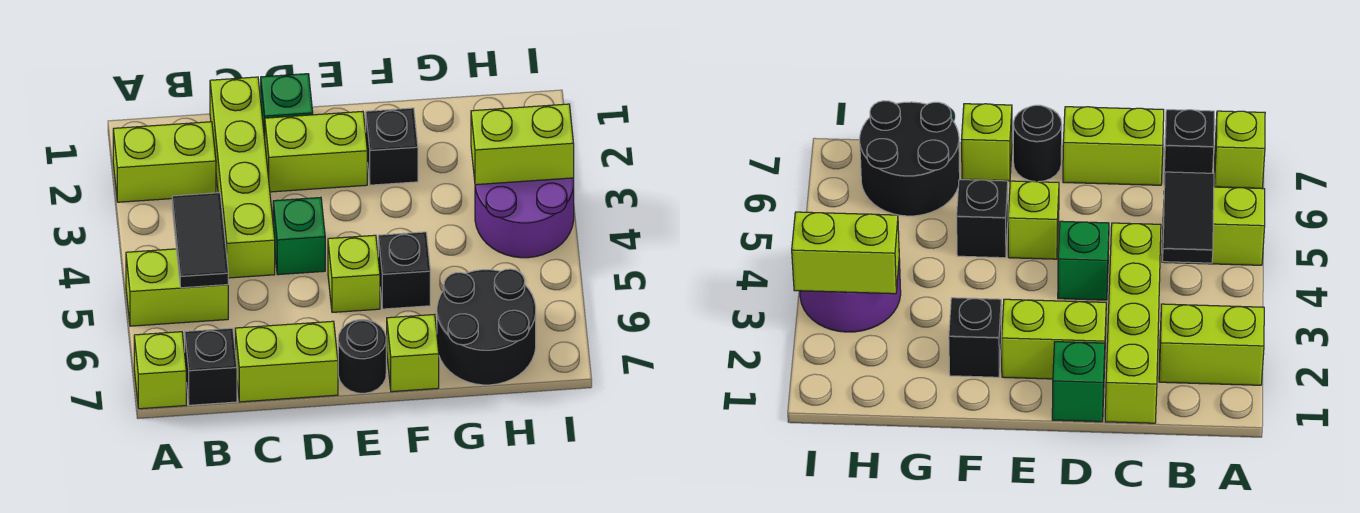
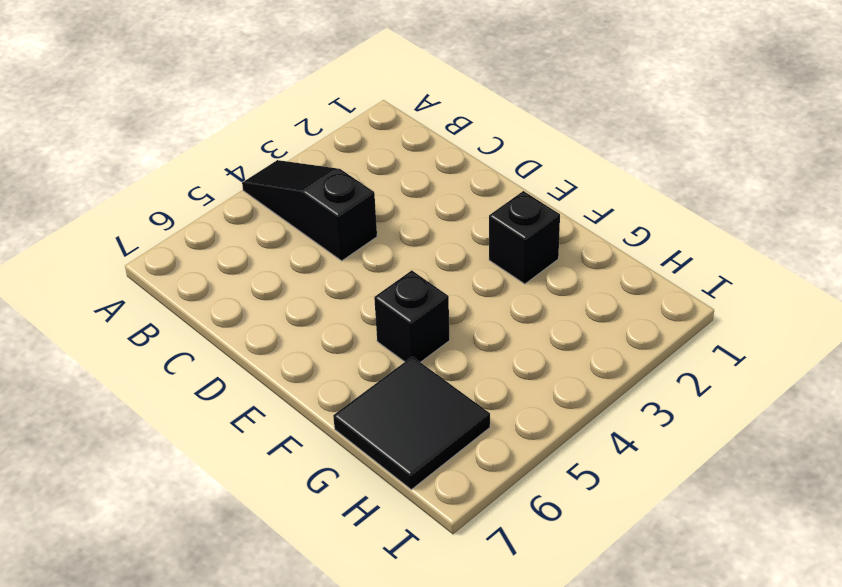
black 1x3 slope [242,160,377,261] -> lime 1x4 brick [210,77,275,278]
black 2x2 tile [333,357,490,490] -> black 2x2 round brick [437,269,536,385]
none -> lime 1x2 brick [113,122,216,202]
none -> lime 1x2 brick [126,249,228,326]
none -> lime 1x1 brick [134,332,186,409]

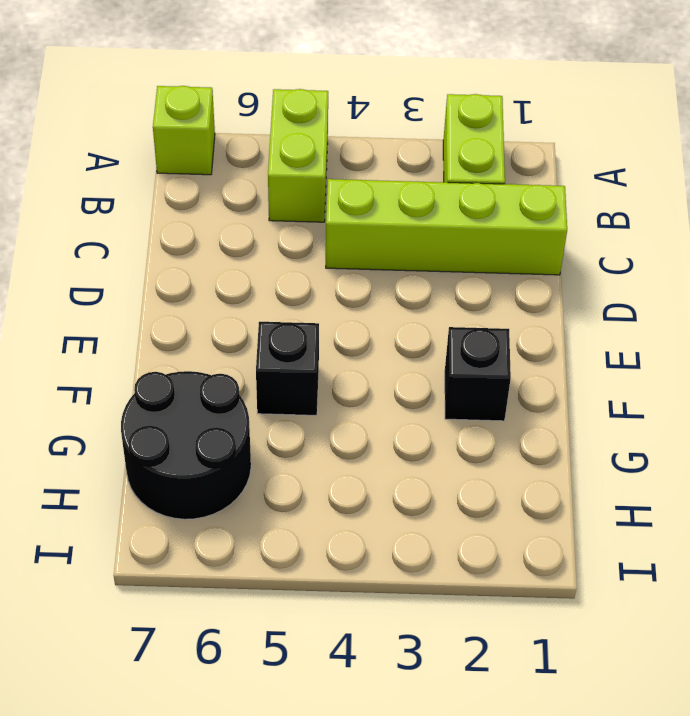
none -> black 1x1 brick [185,328,237,405]
none -> lime 1x2 brick [235,321,338,402]
none -> green 1x1 brick [261,74,313,139]

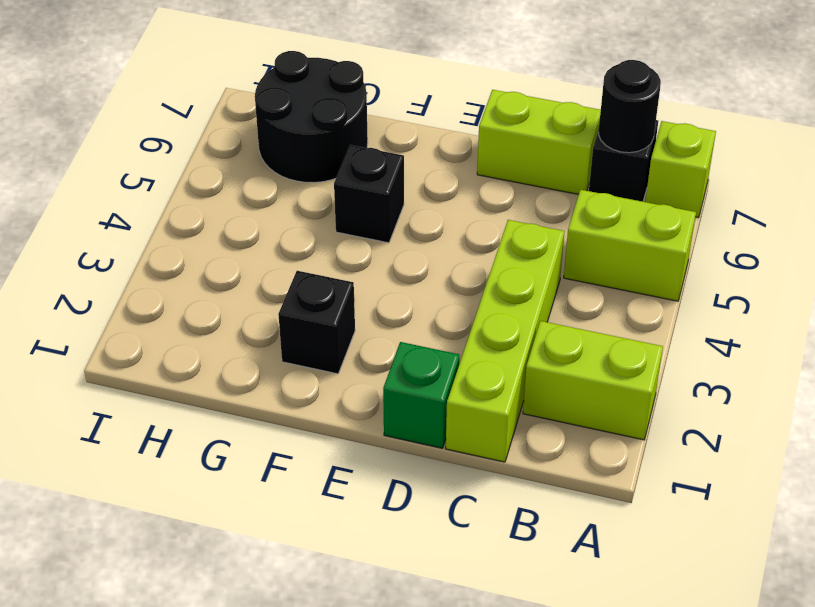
black 1x1 round brick [598,60,661,153] -> black 1x1 round brick moved to [338,320,386,393]
none -> lime 1x2 brick [265,111,367,192]
none -> green 1x1 brick [273,197,325,275]
none -> lime 1x1 brick [328,235,380,312]

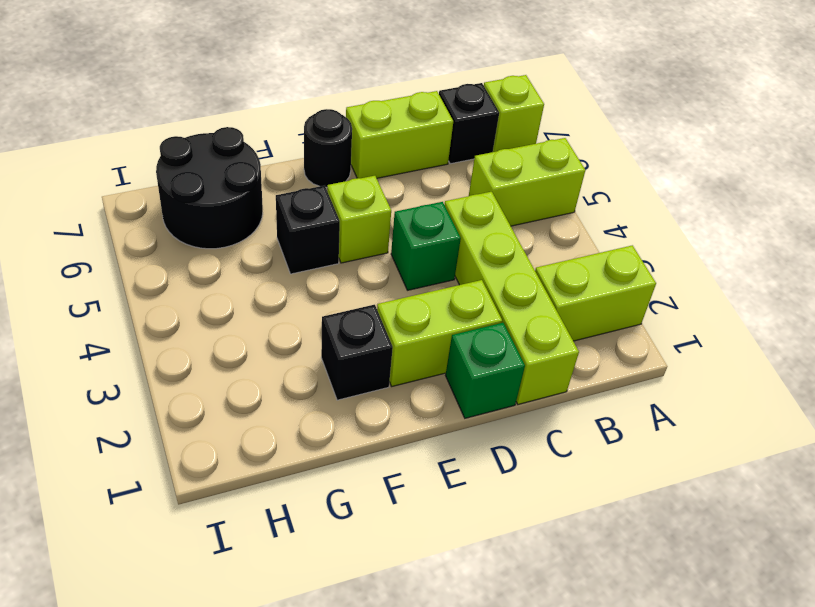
none -> lime 1x1 brick [387,314,439,392]
none -> purple 2x2 round brick [475,178,574,258]
none -> black 1x2 tile [172,193,228,288]

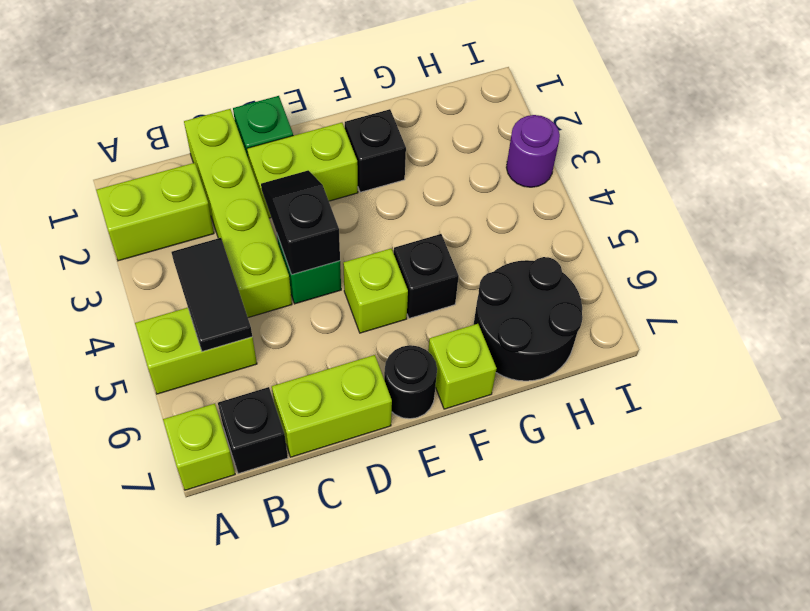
black 1x2 slope [261,170,340,275] -> none
purple 1x1 round brick [506,115,560,187] -> purple 2x2 round brick [475,178,574,258]
none -> lime 1x2 brick [471,104,574,185]

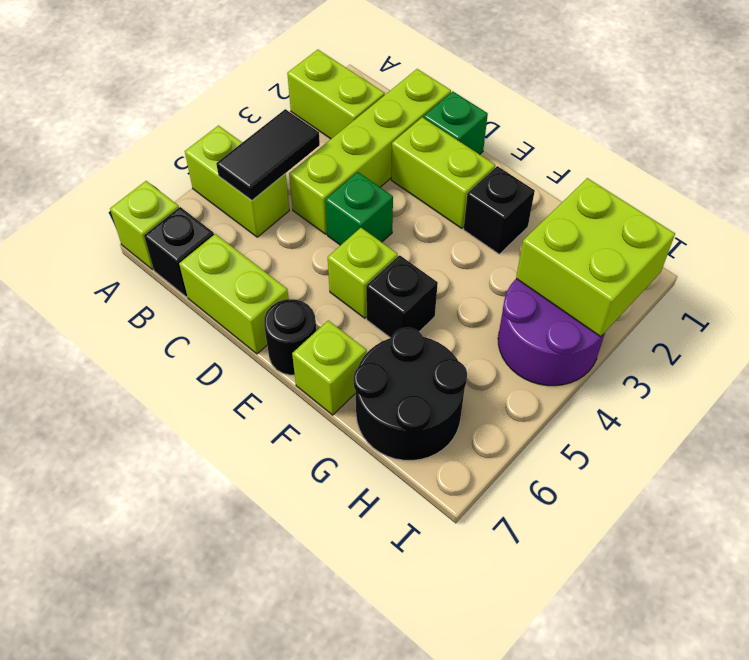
lime 2x2 brick [516,178,675,337] -> lime 1x2 brick [471,104,574,185]

